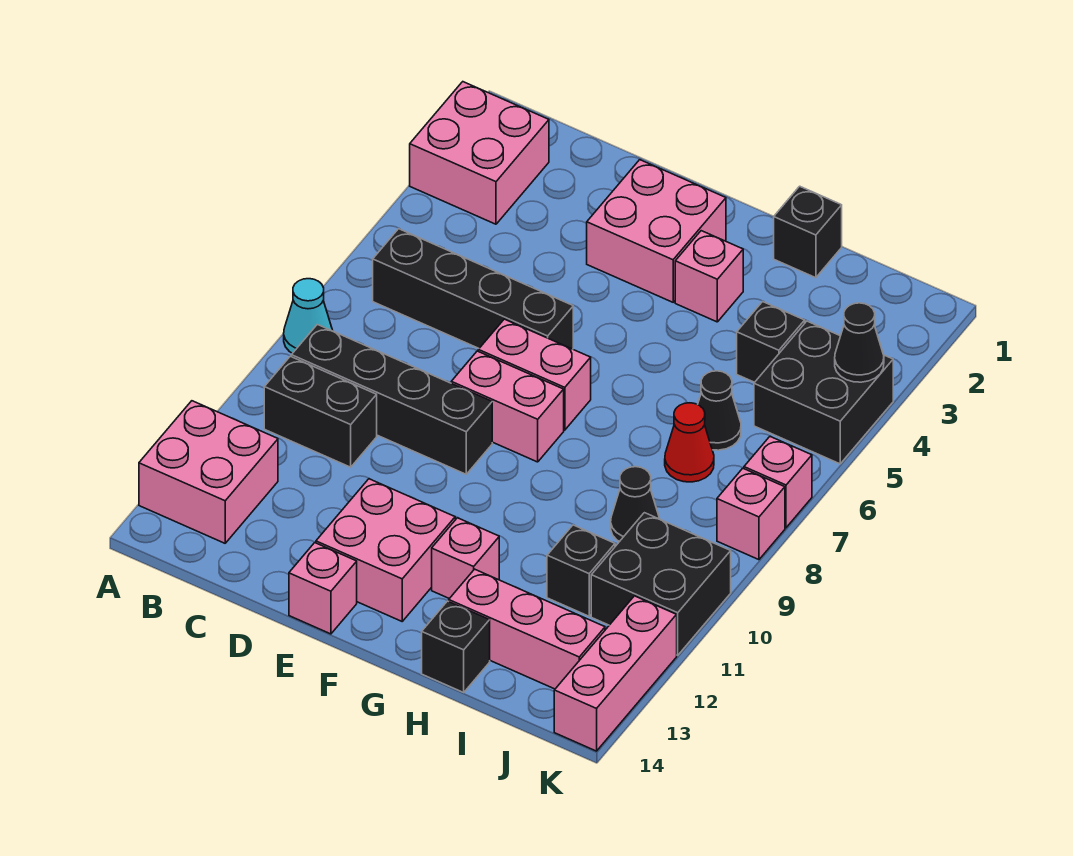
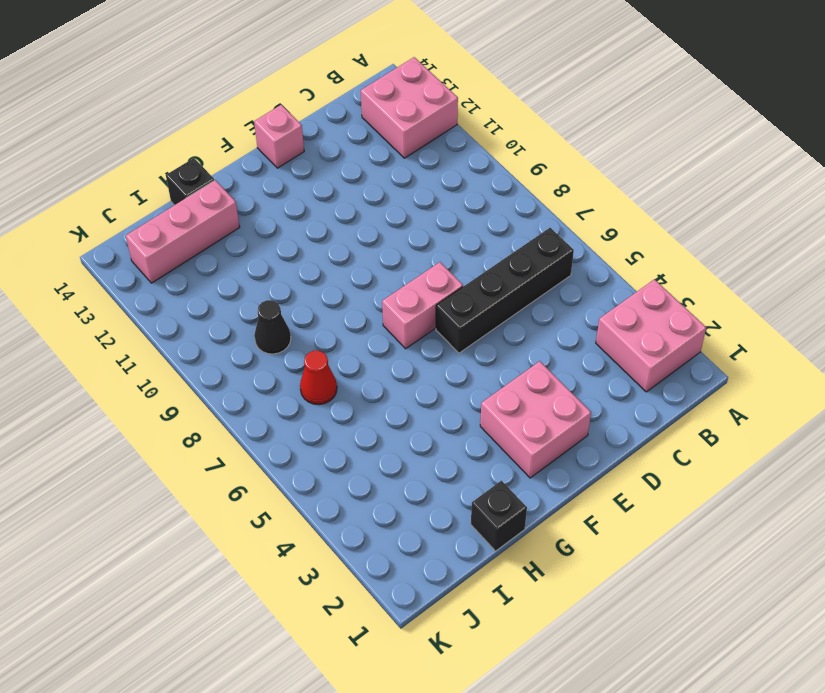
none -> cyan 1x1 cone [284,279,333,353]
none -> black 1x4 brick [291,324,492,474]
none -> black 1x2 brick [264,356,377,467]

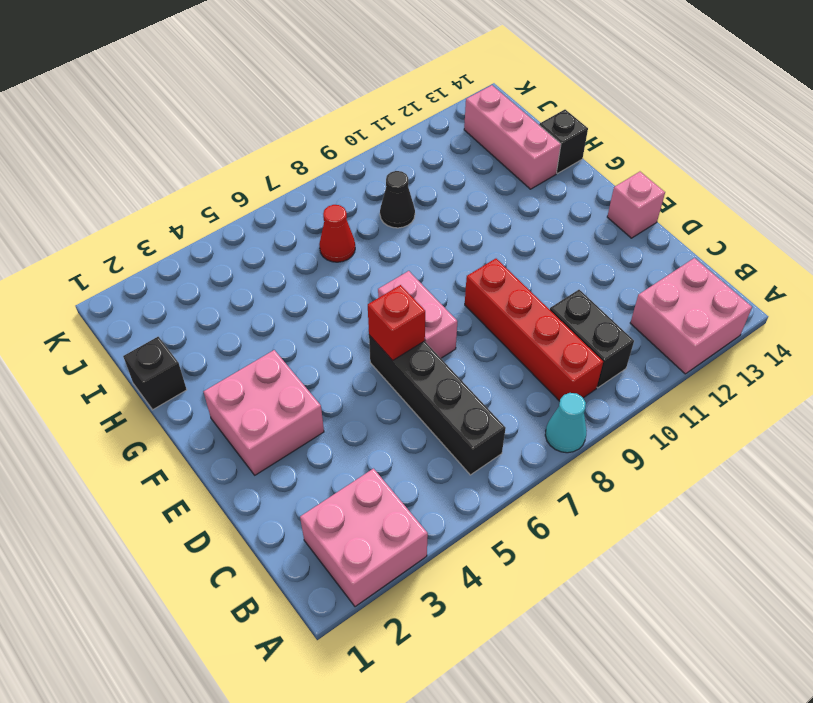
red 1x4 brick [465,259,603,401] -> black 1x4 brick [291,324,492,474]
red 1x1 brick [368,285,425,360] -> none
none -> pink 1x2 brick [451,351,564,462]
none -> pink 2x2 brick [316,479,455,621]
none -> pink 1x1 brick [675,231,743,322]

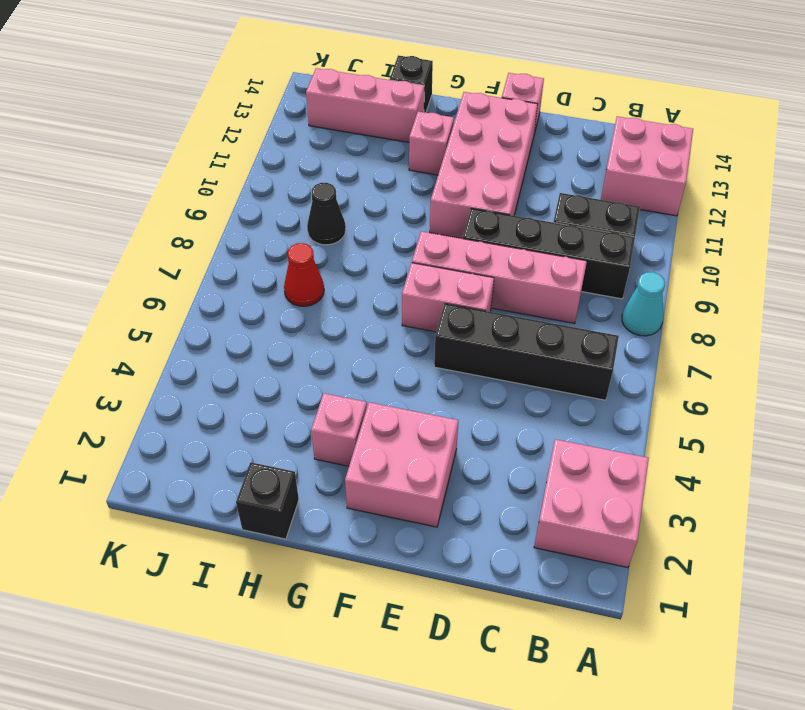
pink 1x4 brick [412,231,587,324] -> pink 1x2 brick [451,351,564,462]
pink 2x4 brick [430,92,538,239] -> pink 2x2 brick [316,479,455,621]
none -> black 1x1 brick [737,302,805,382]
none -> black 1x1 cone [698,371,741,450]
none -> black 1x1 brick [547,525,615,616]

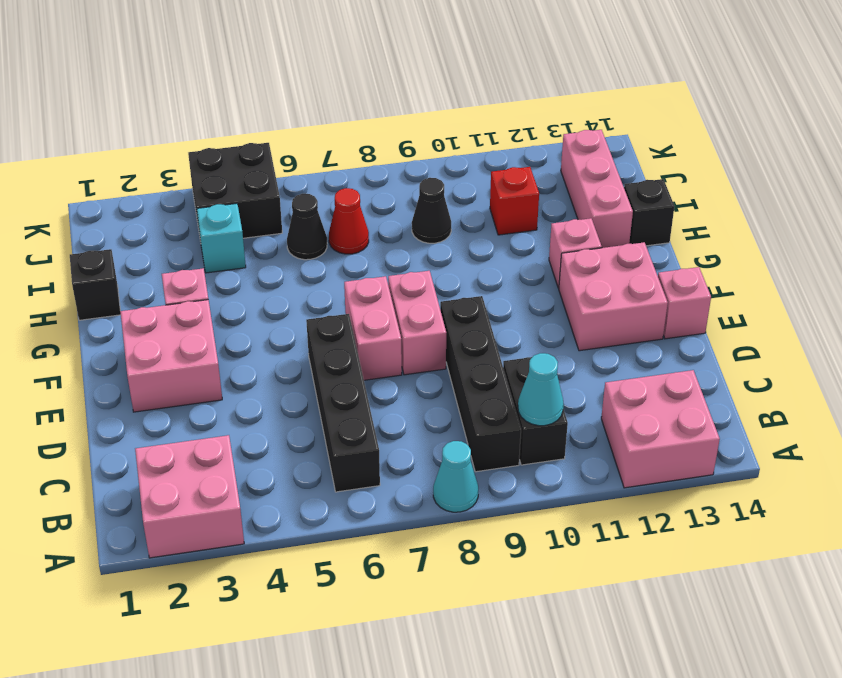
cyan 1x1 cone [518,353,564,426] -> none
cyan 1x1 brick [197,203,246,273] -> black 1x1 brick [737,302,805,382]
red 1x1 brick [490,167,539,235] -> black 1x1 brick [547,525,615,616]
none -> black 2x2 brick [591,513,731,655]
none -> pink 1x1 brick [744,437,812,528]
none -> pink 1x1 brick [717,468,785,560]

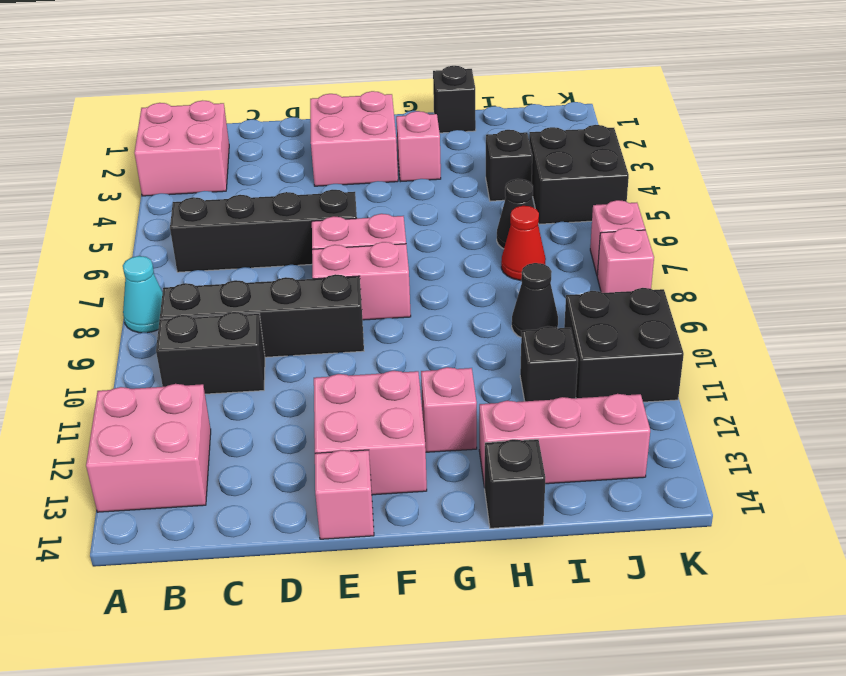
none -> pink 1x3 brick [554,596,677,751]
none -> black 1x1 cone [835,303,884,382]

